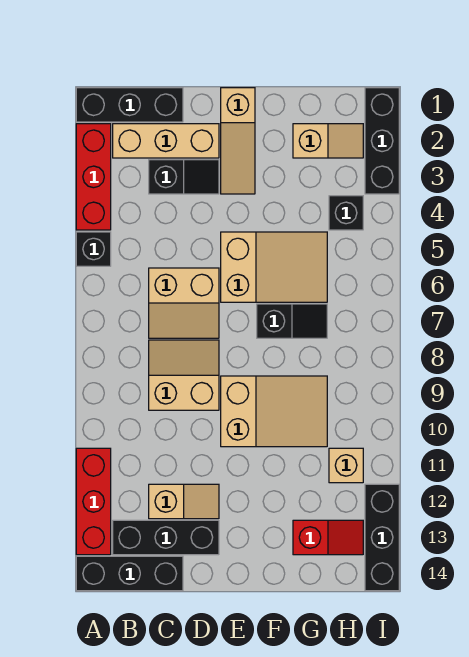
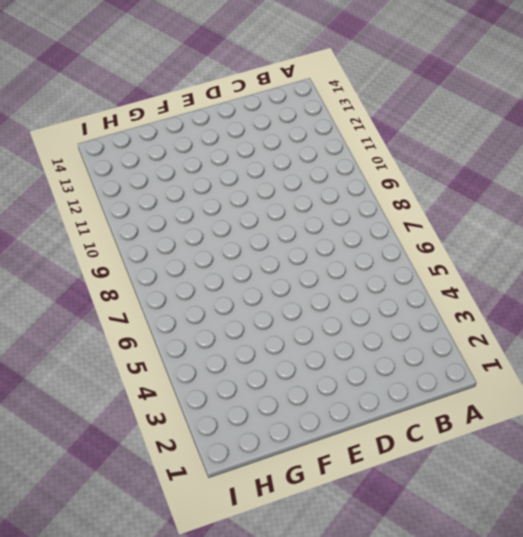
none -> black 1x3 brick [76,88,183,122]
none -> red 1x3 brick [76,124,111,230]
none -> black 1x1 brick [76,232,111,266]

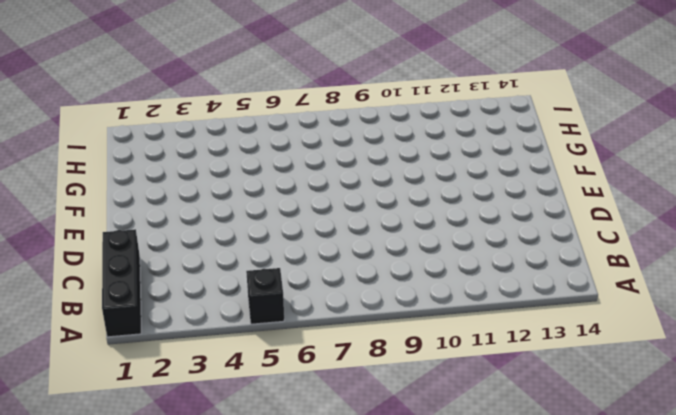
none -> red 1x3 brick [76,124,111,230]
none -> red 1x3 brick [76,448,111,555]
none -> black 1x3 brick [76,556,183,591]

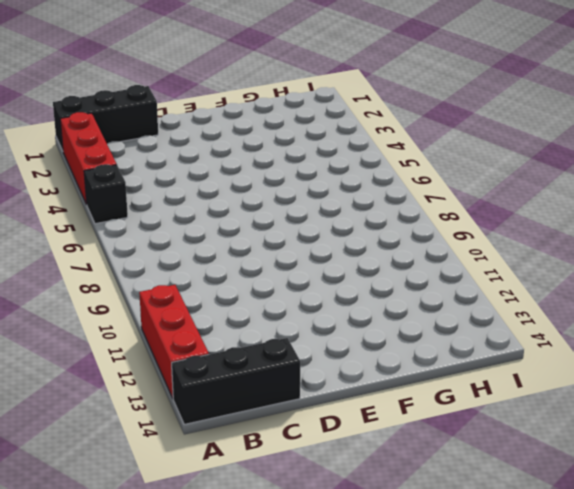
none -> tan 1x3 brick [113,124,219,158]
none -> black 1x3 brick [113,520,219,555]
none -> black 1x2 slope [149,160,219,194]

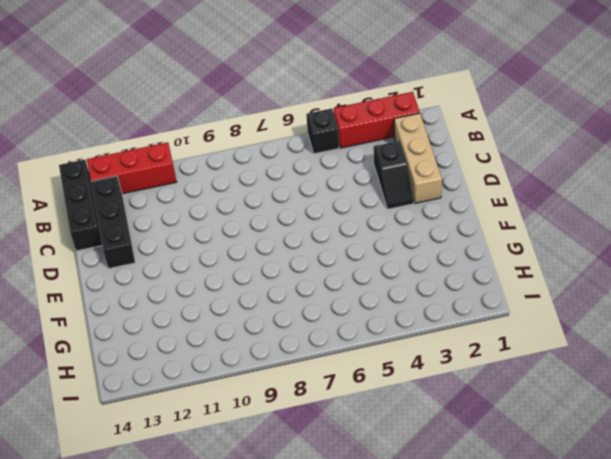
none -> black 1x3 brick [76,88,183,122]
none -> tan 2x2 slope [149,268,219,338]
none -> tan 2x2 slope [149,340,219,410]

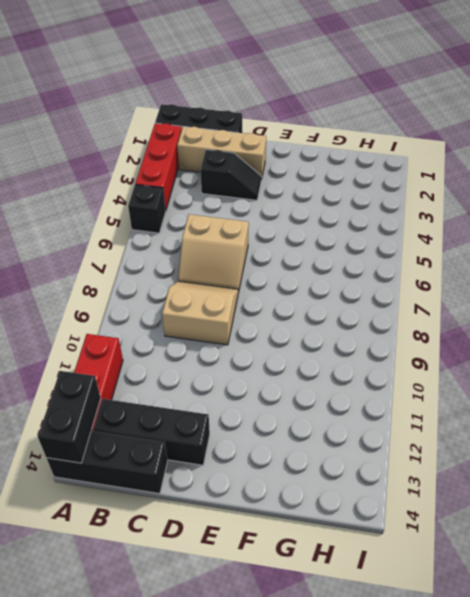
black 1x2 brick [38,371,101,463] -> none
none -> tan 1x2 slope [149,484,219,519]
none -> tan 1x3 slope [221,88,255,194]
none -> tan 2x3 slope [221,232,327,302]

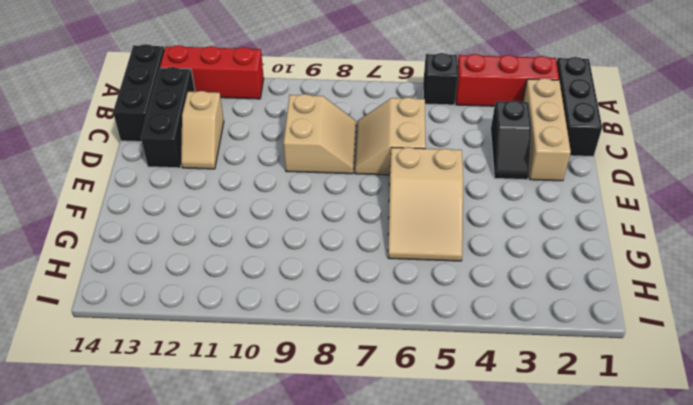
none -> tan 1x3 slope [221,88,255,194]
none -> tan 2x3 slope [221,376,327,447]
none -> black 1x2 slope [257,304,327,338]

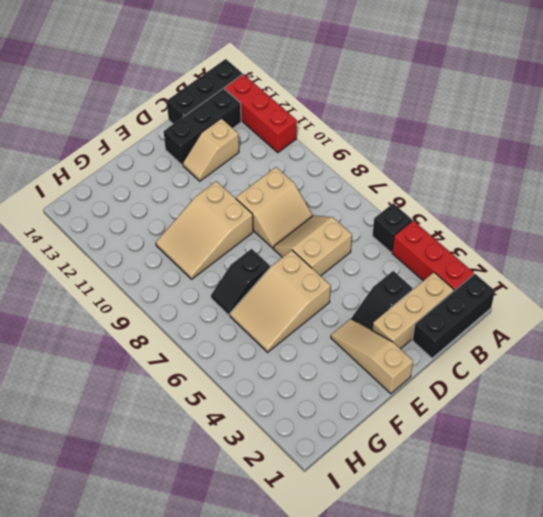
none -> tan 1x2 slope [293,124,363,158]
none -> red 1x2 slope [293,520,363,555]
none -> black 1x1 brick [329,196,363,230]

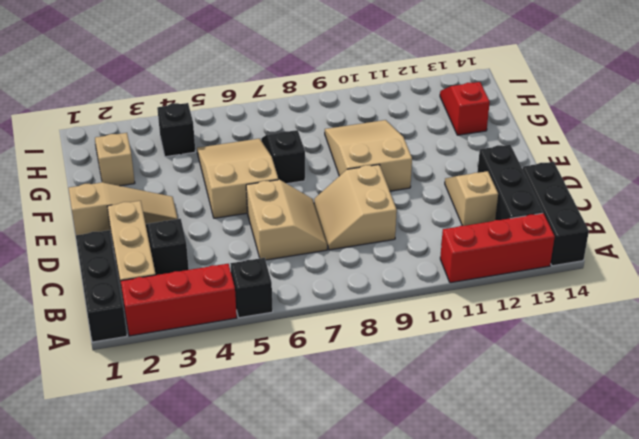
none -> tan 1x1 brick [329,448,363,483]
none -> black 1x3 brick [365,88,399,194]
none -> black 1x3 brick [365,484,399,591]

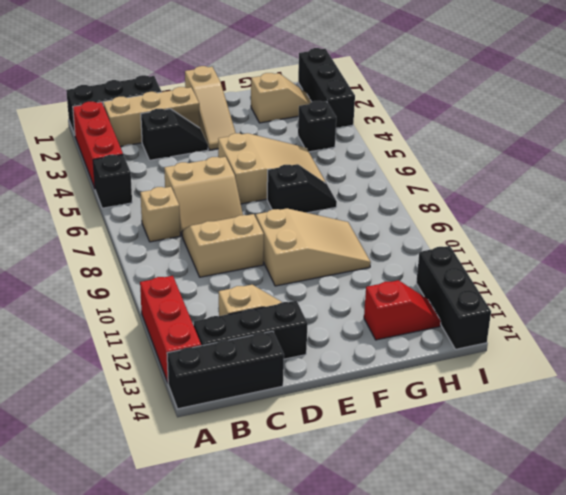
tan 1x1 brick [140,187,180,242] -> tan 1x1 brick moved to [329,448,363,483]

